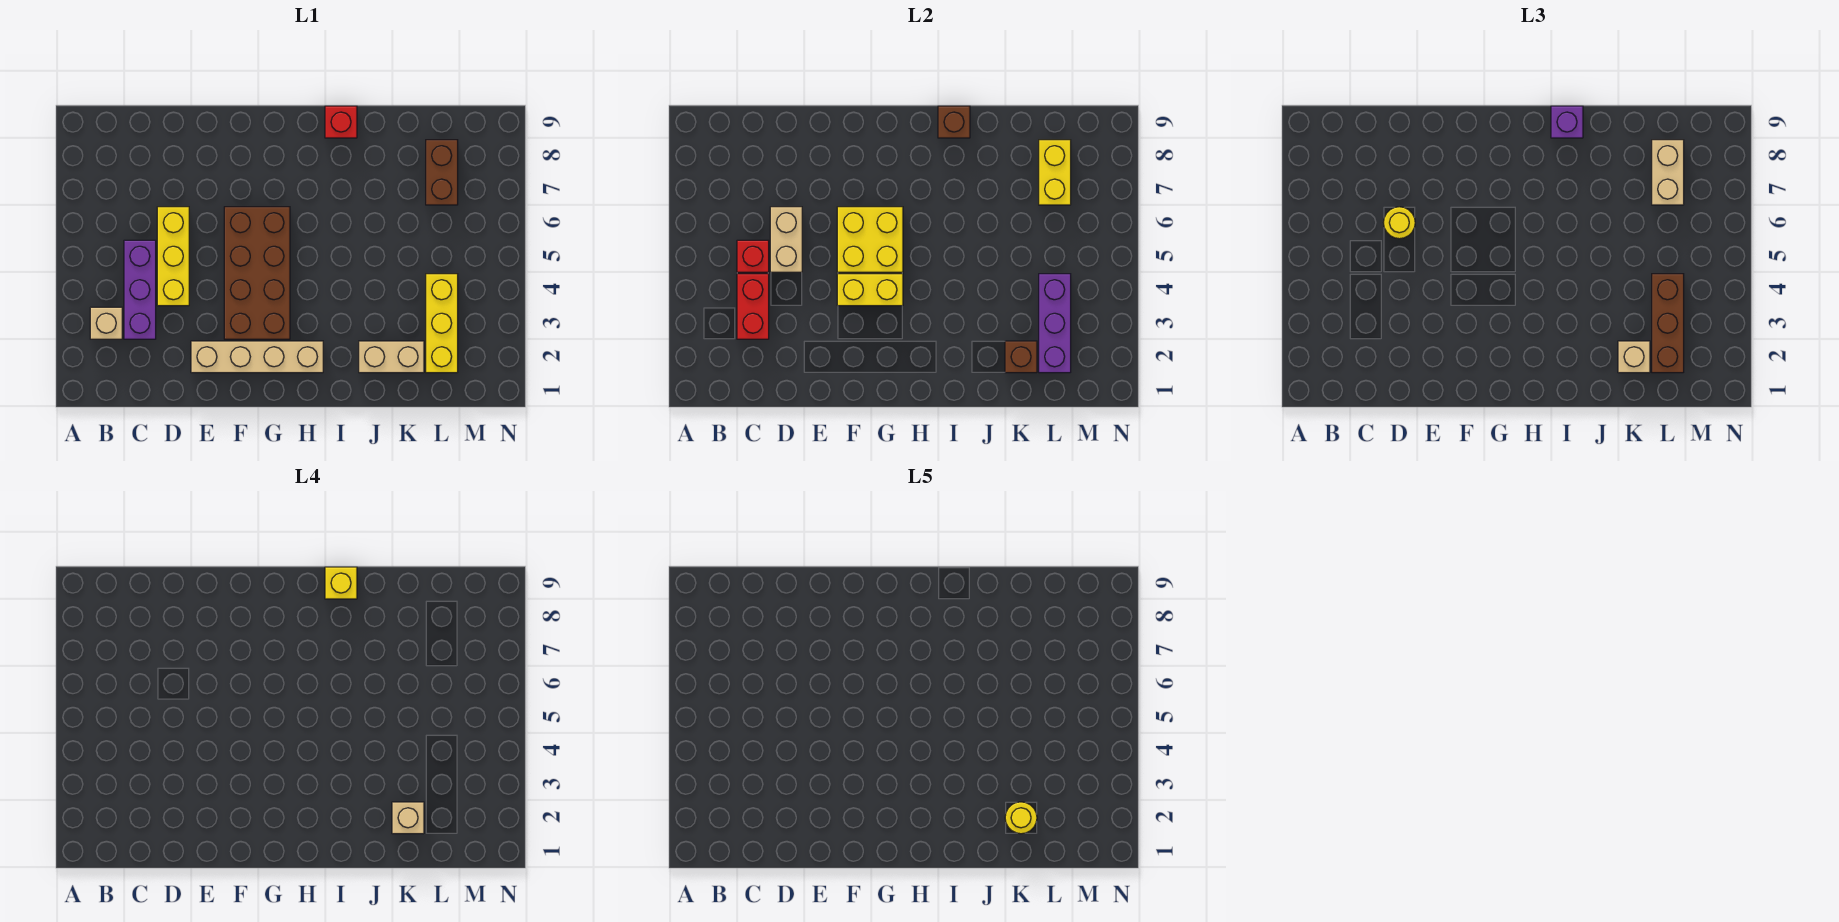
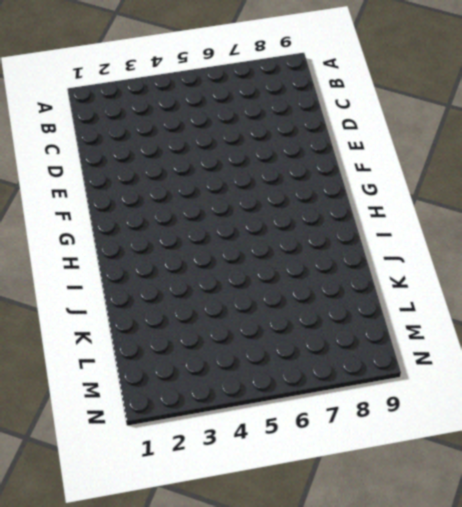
none -> tan 1x1 brick [90,307,122,339]
none -> purple 1x3 brick [124,240,156,339]
none -> yellow 1x3 brick [157,207,189,306]

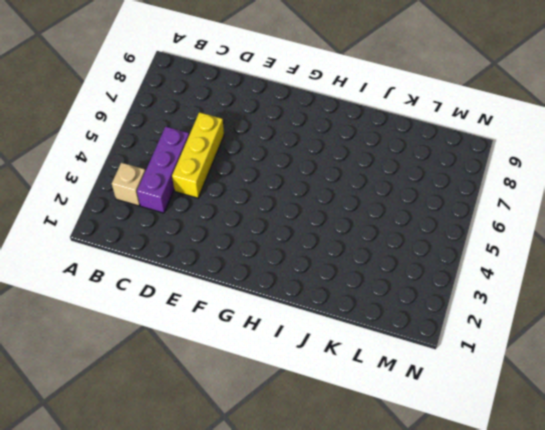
none -> tan 1x4 brick [191,341,323,373]
none -> brown 2x4 brick [224,207,290,339]
none -> red 1x1 brick [325,106,357,138]

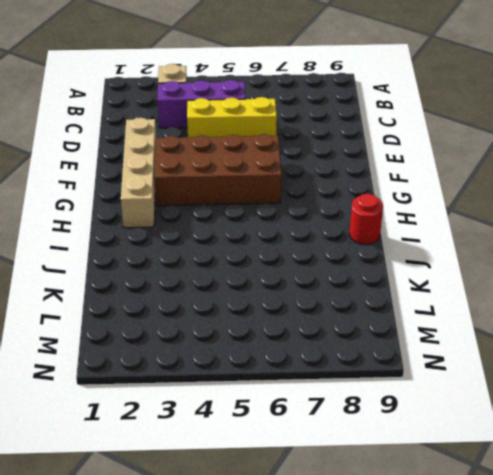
red 1x1 round brick [349,194,383,245] -> red 1x1 brick [325,106,357,138]
none -> tan 1x2 brick [359,341,424,373]
none -> yellow 1x3 brick [426,274,458,373]
none -> brown 1x2 brick [426,140,458,205]

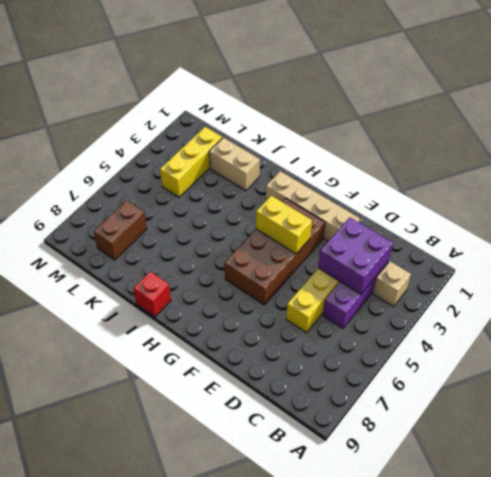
purple 2x2 brick [318,217,393,294] -> red 1x2 brick [737,274,769,339]
none -> red 1x1 brick [737,240,769,272]
none -> tan 1x2 brick [770,207,802,272]
none -> yellow 2x2 brick [837,207,903,272]

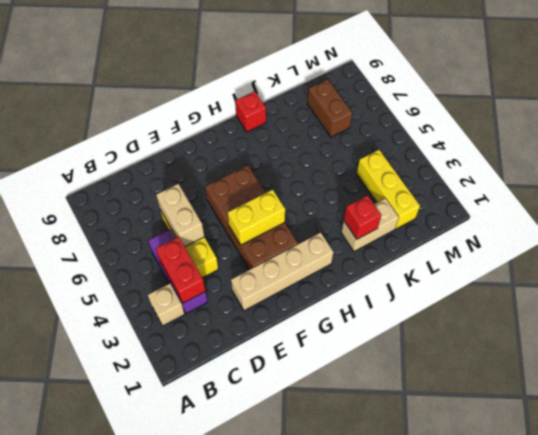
red 1x1 brick [344,196,381,239] -> red 1x1 brick moved to [737,240,769,272]
none -> yellow 2x2 brick [837,207,903,272]
none -> brown 1x1 brick [938,106,970,138]
none -> brown 1x1 brick [1005,341,1037,373]

